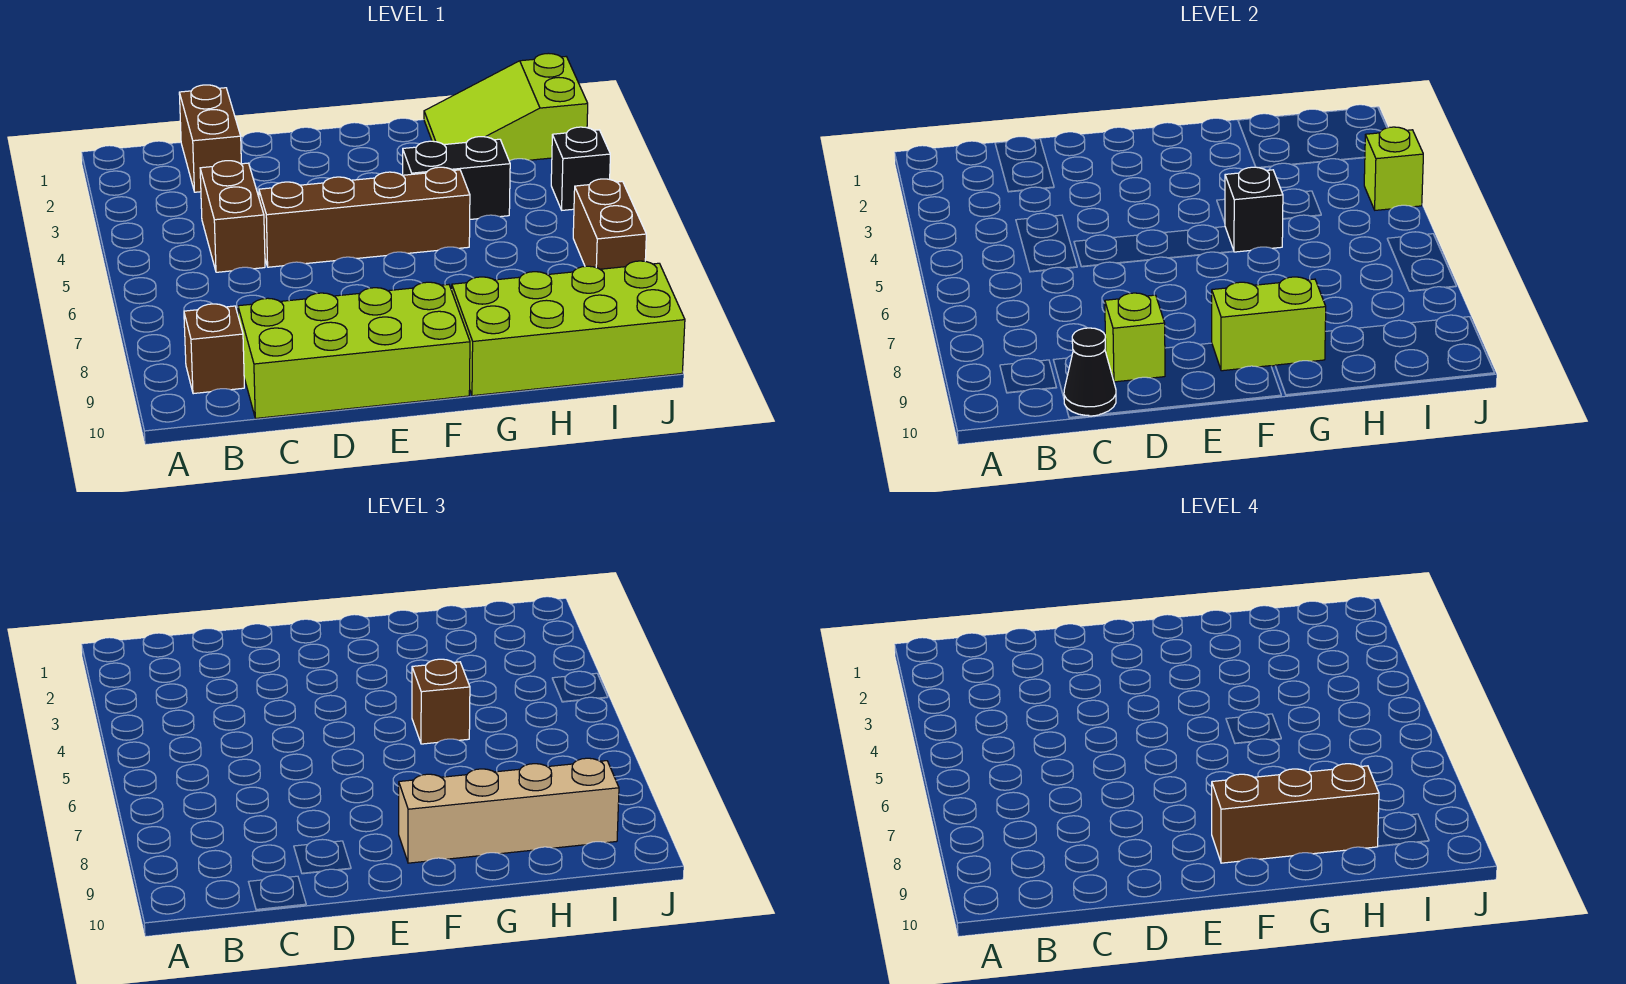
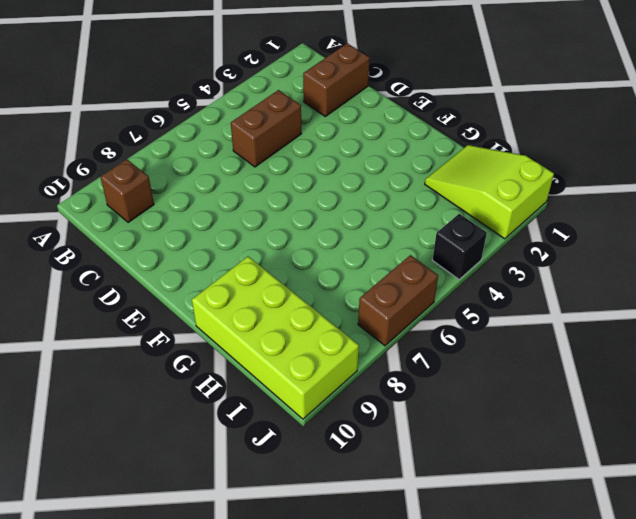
none -> lime 2x4 brick [238,282,470,418]
none -> brown 1x4 brick [259,167,470,267]
none -> black 1x2 brick [403,137,510,219]

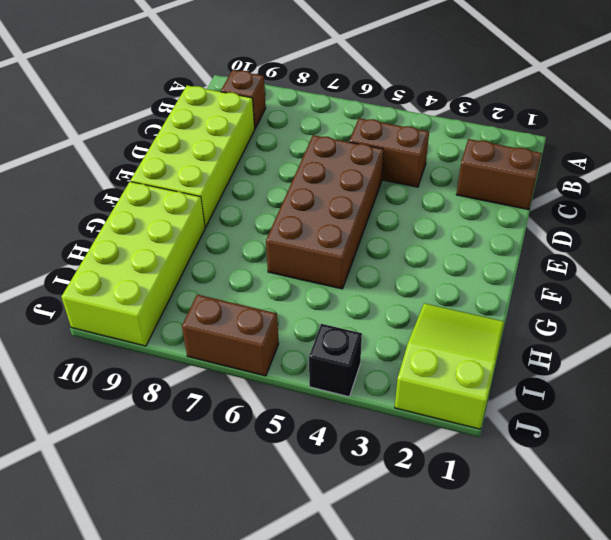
brown 2x4 brick [266,135,384,289] -> brown 1x4 brick [259,167,470,267]
none -> black 1x2 brick [403,137,510,219]
none -> black 1x1 cone [1064,328,1116,416]
none -> lime 1x1 brick [1105,293,1165,382]

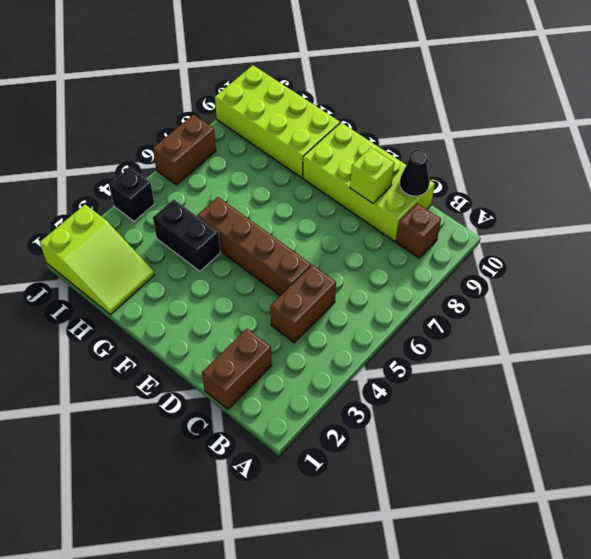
none -> lime 1x2 brick [1212,277,1326,371]
none -> black 1x1 brick [1225,167,1283,252]
none -> lime 1x1 brick [1364,127,1423,210]

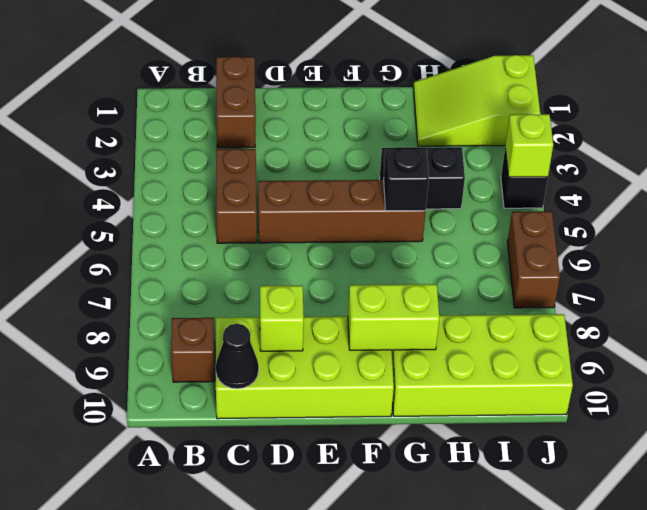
none -> tan 1x4 brick [399,758,619,863]
none -> brown 1x1 brick [412,659,470,744]
none -> brown 1x3 brick [1212,764,1379,863]

